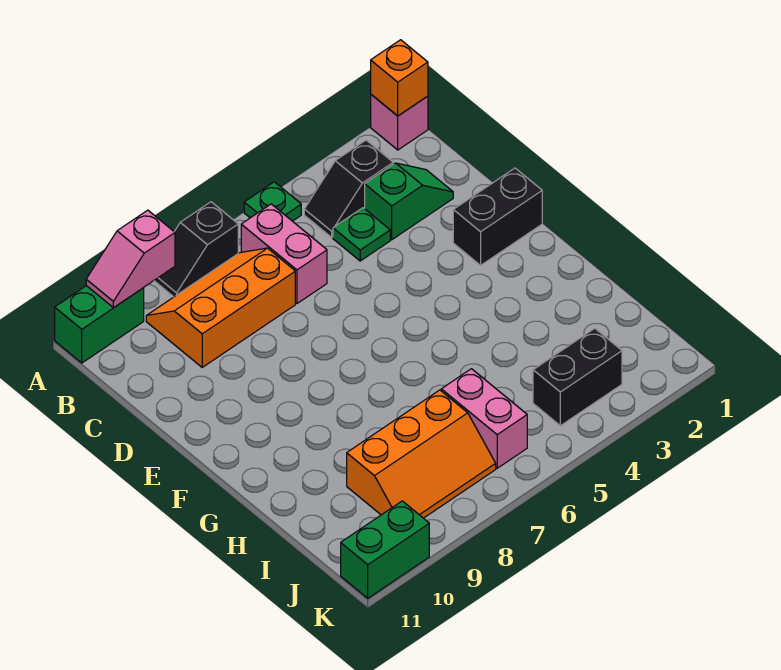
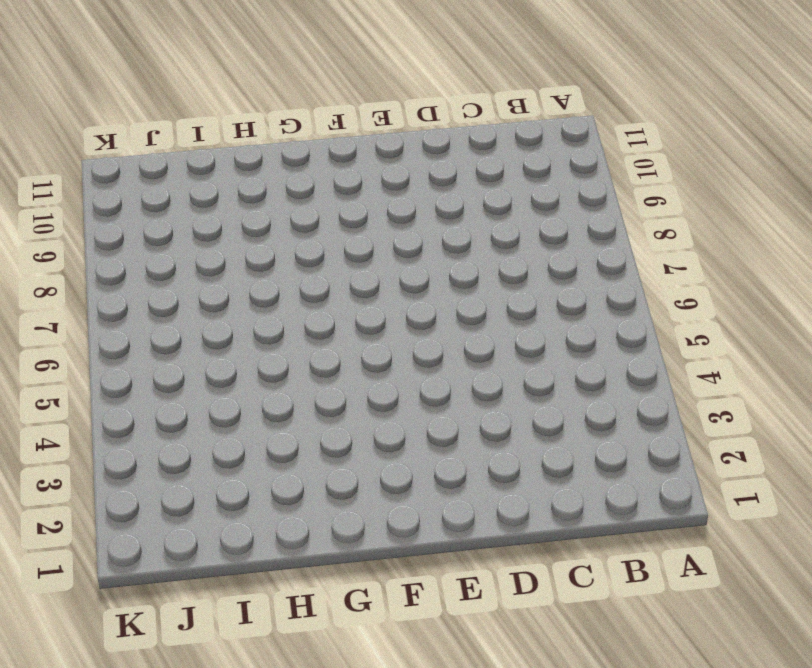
none -> pink 1x1 brick [371,95,428,150]
none -> green 1x1 plate [244,182,301,221]
none -> black 1x2 slope [154,202,238,297]

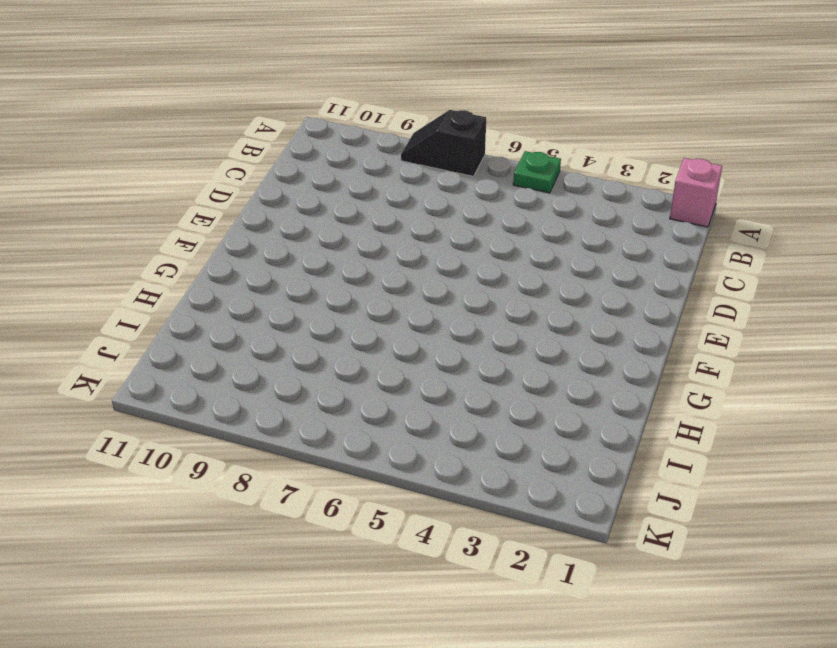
none -> green 1x2 brick [55,286,144,363]
none -> black 1x2 slope [304,140,393,237]
none -> pink 1x2 brick [241,204,327,303]

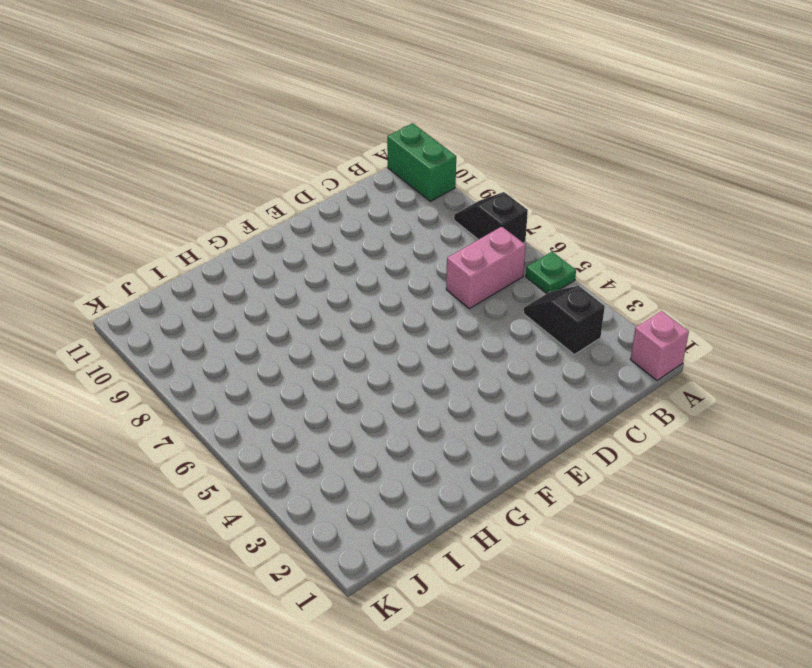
none -> orange 2x3 slope [146,248,295,367]
none -> green 1x2 slope [365,163,453,240]
none -> green 1x1 plate [333,208,390,261]

